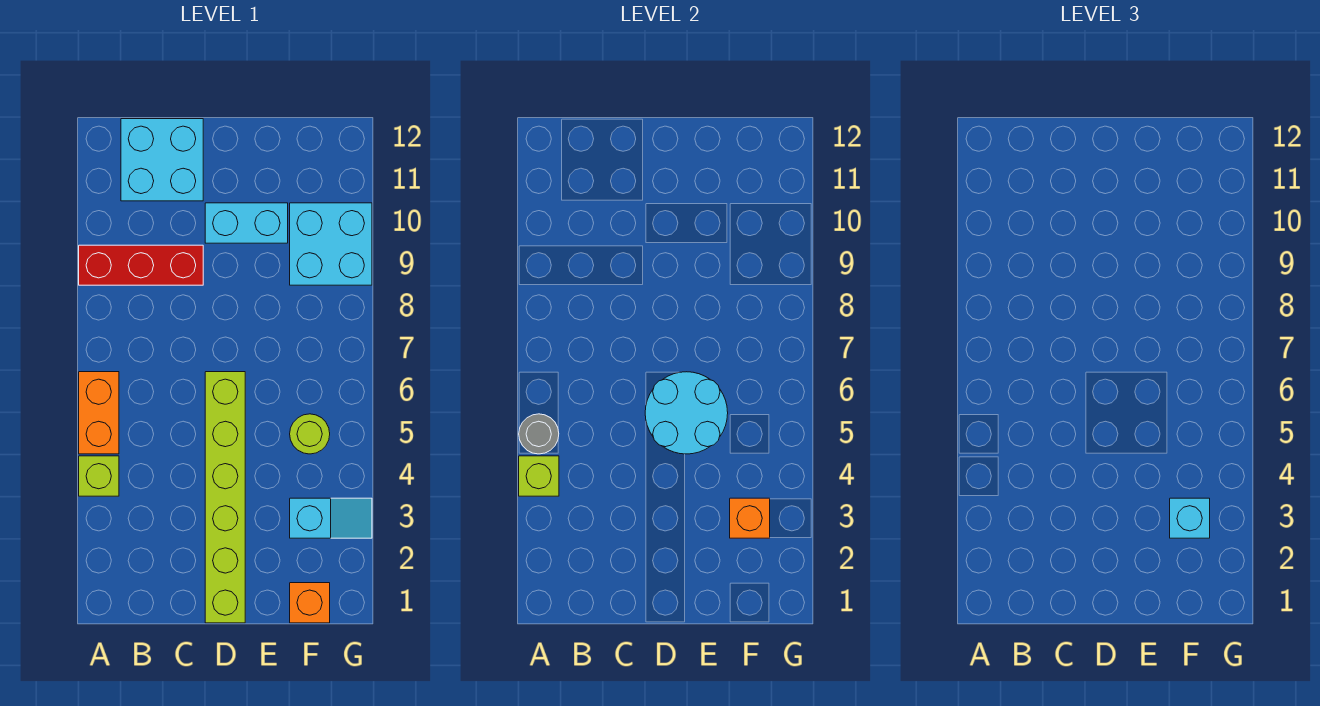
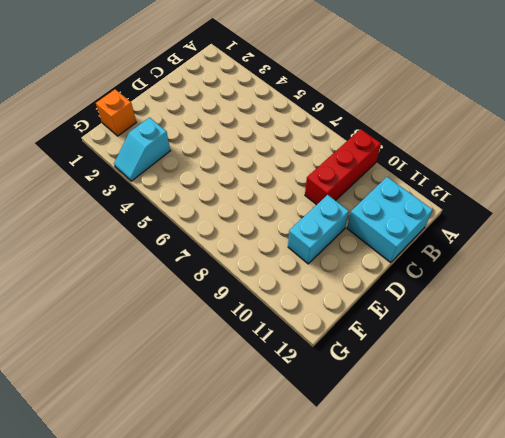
none -> lime 1x1 brick [79,456,119,496]
none -> orange 1x2 brick [79,372,119,454]
none -> lime 1x6 brick [205,372,245,623]

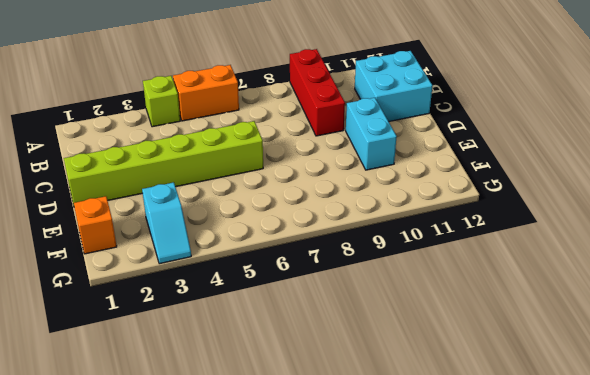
none -> lime 1x1 round brick [290,414,330,454]
none -> cyan 2x2 brick [290,203,372,285]
none -> lime 1x1 brick [519,456,559,496]

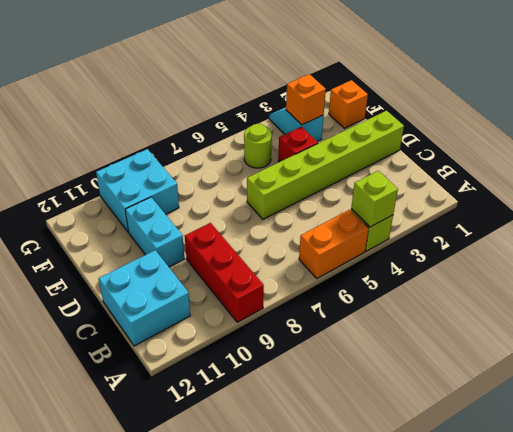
red 1x1 brick [278,127,318,162] -> none
none -> grey 1x1 round brick [519,414,559,454]
none -> cyan 2x2 round brick [645,372,728,454]
none -> cyan 1x1 brick [1170,498,1210,538]

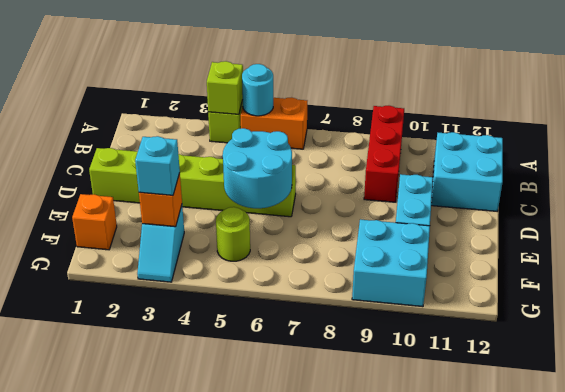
cyan 1x1 round brick [242,64,273,116] -> grey 1x1 round brick [519,414,559,454]

